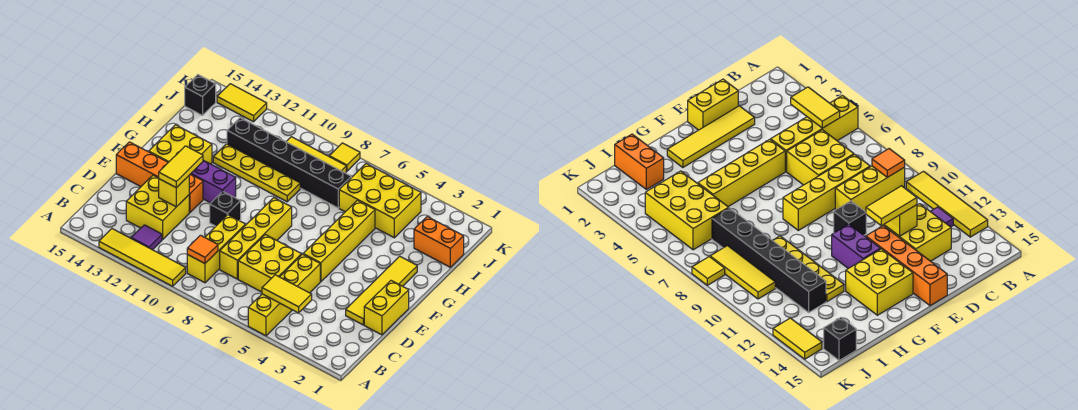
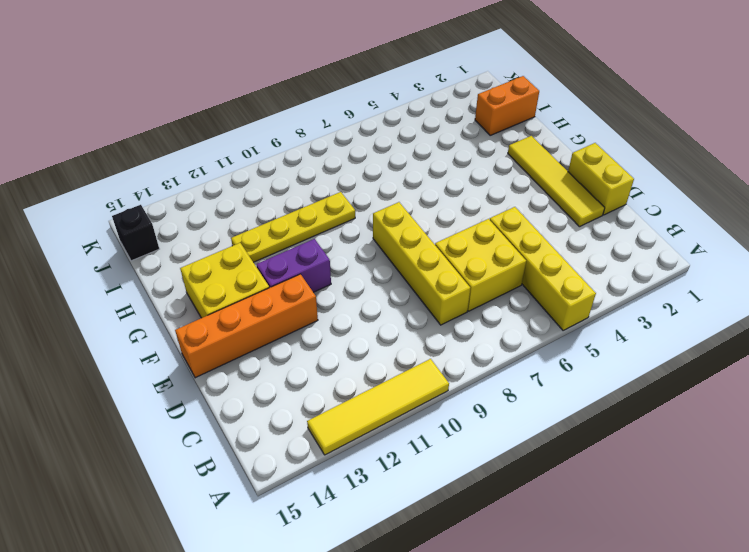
none -> yellow 1x3 brick [187,215,246,283]
none -> purple 1x1 tile [131,225,162,250]
none -> yellow 2x2 brick [126,175,189,239]

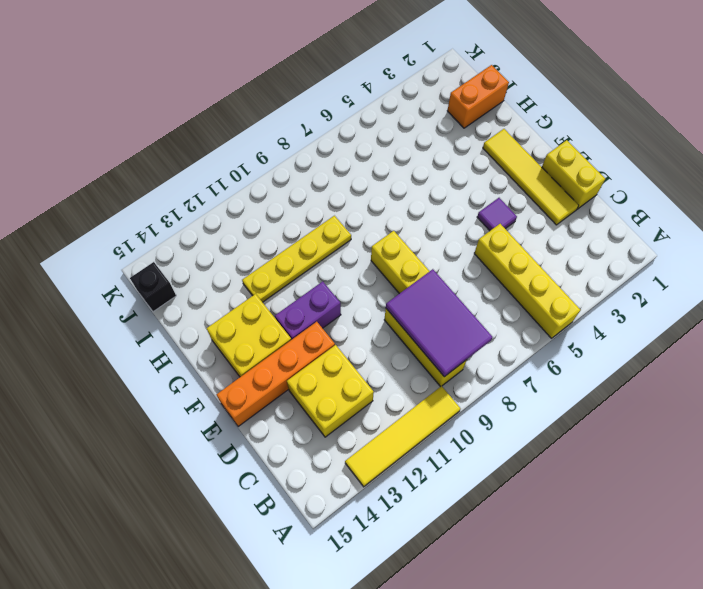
purple 2x3 tile [386,269,492,377] -> orange 1x1 tile [187,235,218,264]
purple 1x1 tile [477,198,517,231] -> purple 1x1 tile moved to [131,225,162,250]
none -> yellow 2x2 brick [238,235,302,292]
none -> yellow 1x4 brick [303,200,375,282]
none -> black 1x1 brick [210,191,241,226]

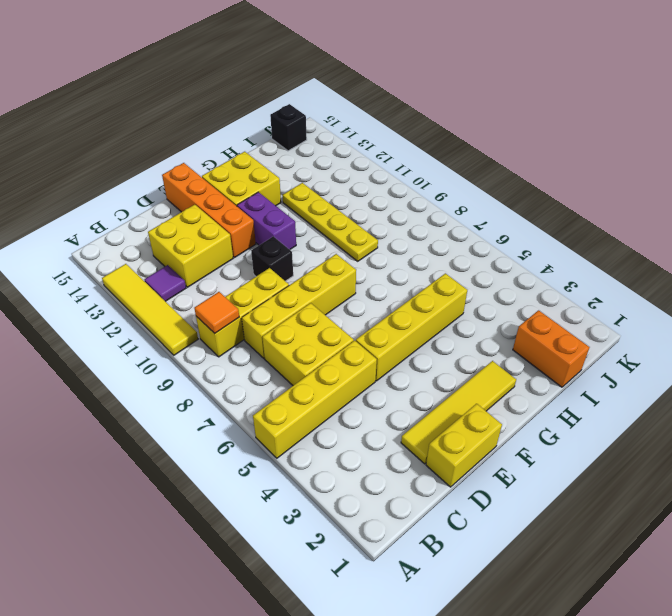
none -> yellow 2x3 brick [339,164,421,238]
none -> black 1x6 brick [227,118,351,208]
none -> yellow 1x3 tile [286,137,346,173]

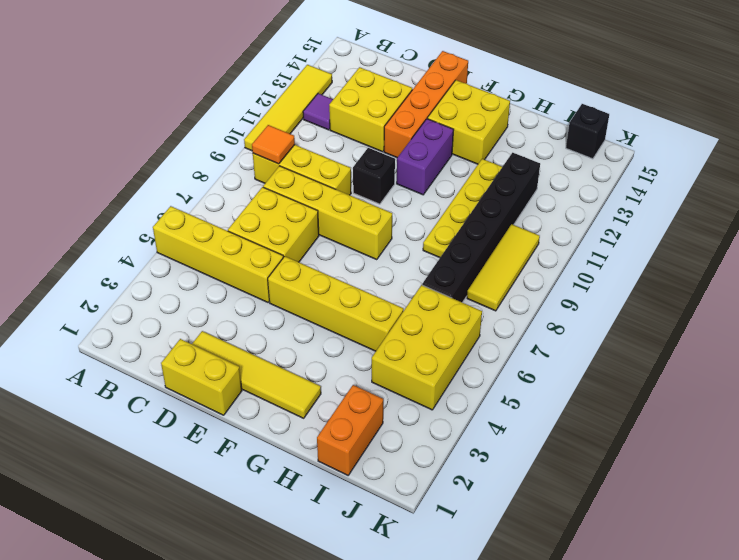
none -> yellow 1x1 tile [329,143,360,171]
none -> yellow 1x2 tile [217,84,267,122]
none -> yellow 1x2 tile [262,275,312,313]

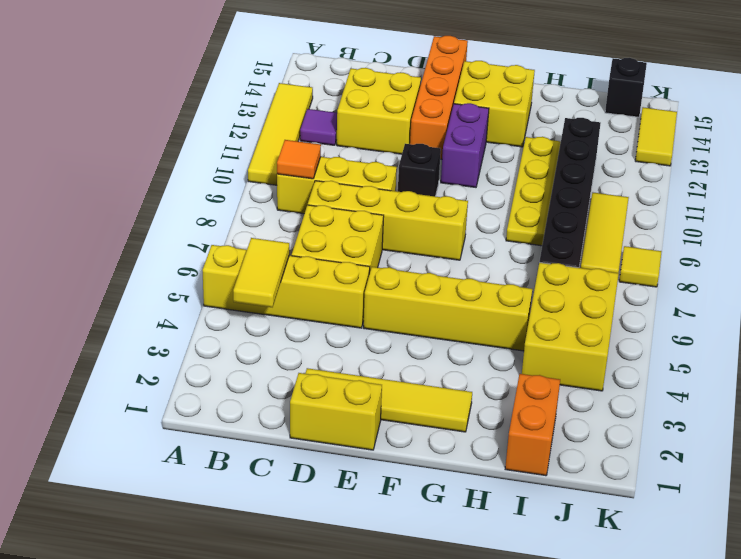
none -> yellow 1x1 brick [159,176,189,207]
none -> yellow 1x2 tile [159,146,203,188]

